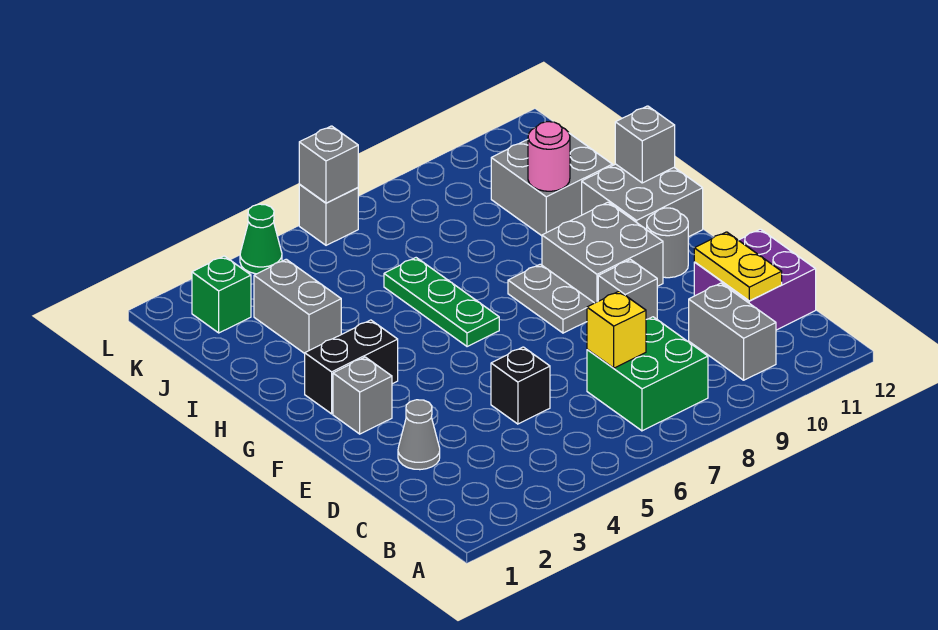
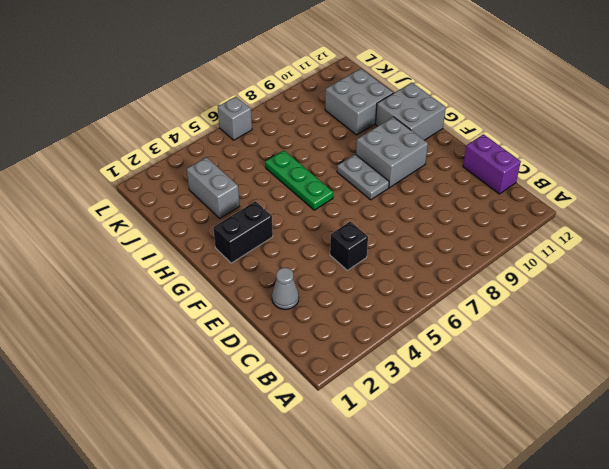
purple 1x2 brick [463,134,521,194] -> purple 2x2 brick [694,229,816,330]
none -> green 2x2 brick [587,317,708,431]
none -> grey 1x2 brick [689,283,776,380]
none -> grey 1x1 brick [598,260,657,319]

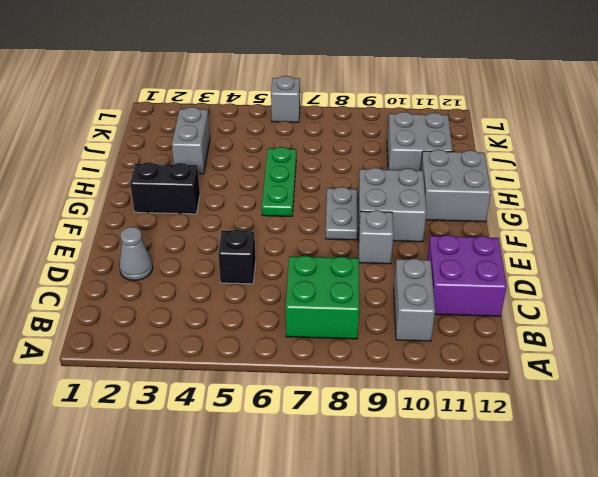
none -> grey 1x1 brick [333,357,392,434]
none -> grey 1x1 round brick [647,208,688,278]
none -> green 1x1 brick [192,256,251,333]

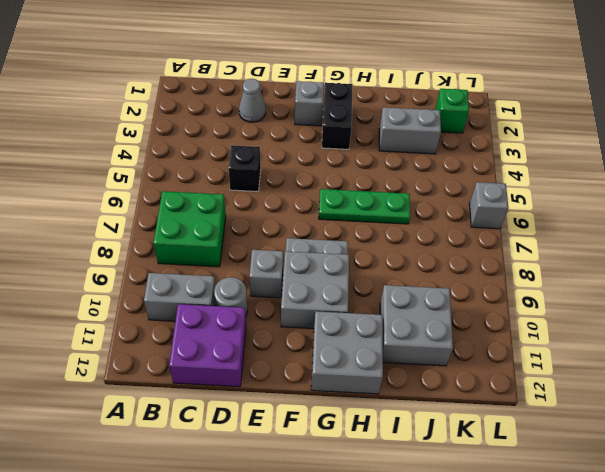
grey 1x1 round brick [214,277,248,316] -> grey 1x1 round brick moved to [647,208,688,278]
none -> green 1x1 cone [240,204,282,274]
none -> yellow 1x1 brick [587,291,646,368]
none -> yellow 1x2 plate [694,232,782,301]

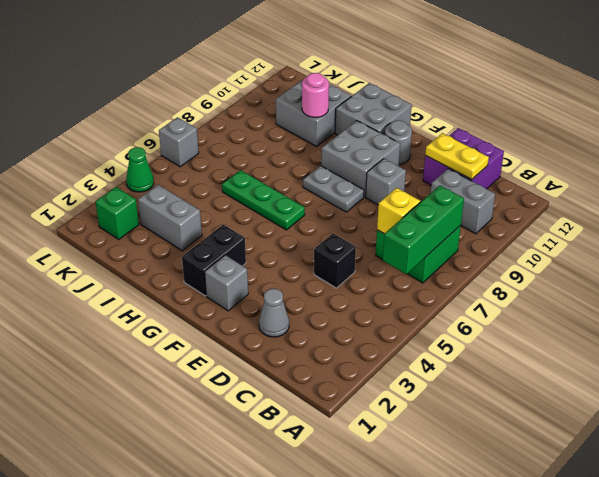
green 1x3 brick [383,186,464,274] -> none
none -> grey 1x1 brick [615,106,675,183]
none -> grey 1x1 brick [299,126,358,203]

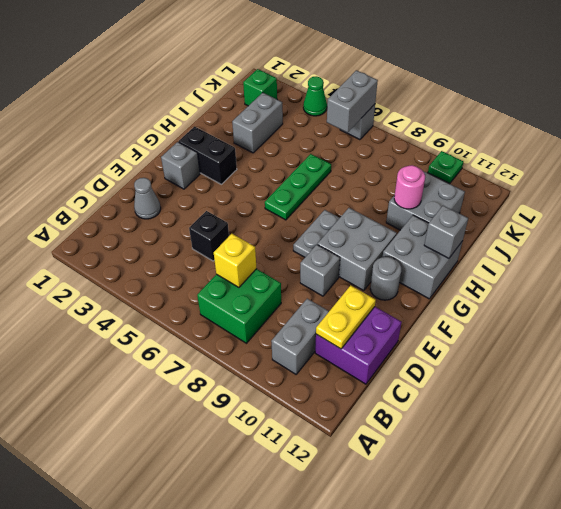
grey 1x2 brick [327,70,378,133] -> grey 1x1 brick [299,126,358,203]
green 1x1 plate [428,151,463,184] -> none

